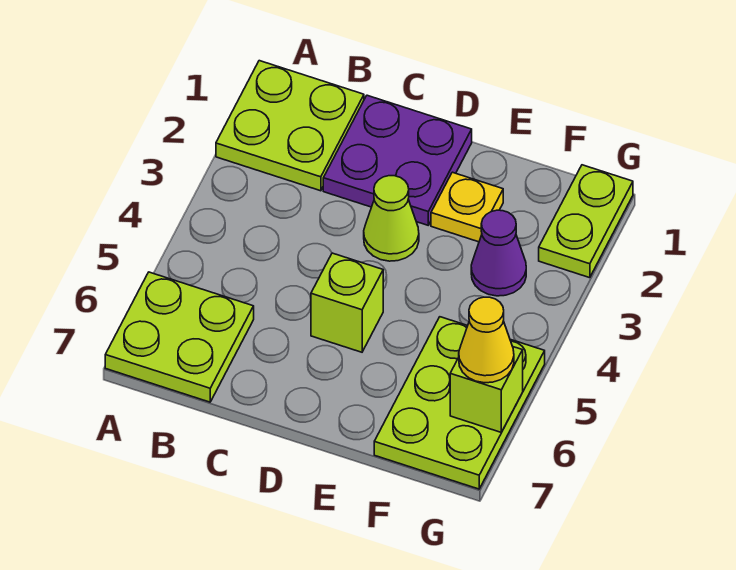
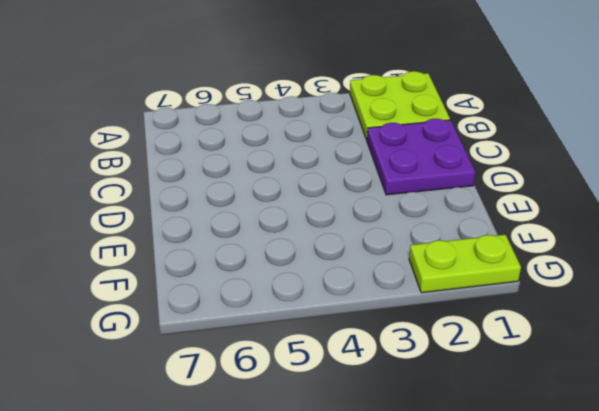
none -> lime 2x2 plate [105,272,254,402]
none -> lime 1x1 cone [364,176,419,261]

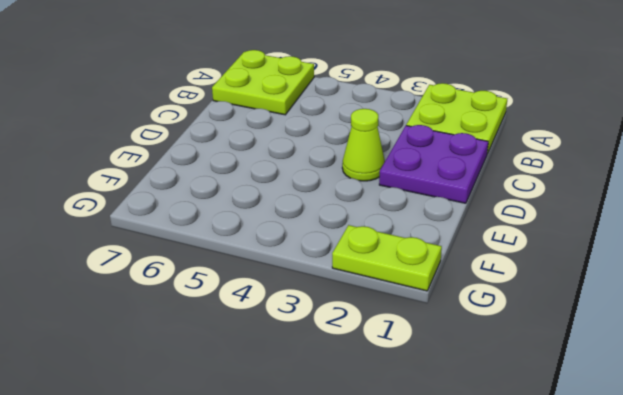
none -> lime 1x1 brick [311,253,383,352]
none -> yellow 1x1 plate [431,172,503,242]

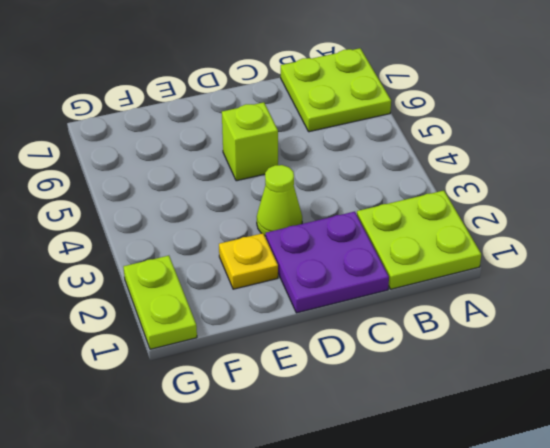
none -> purple 1x1 cone [471,210,526,296]
none -> lime 2x3 plate [374,317,545,489]

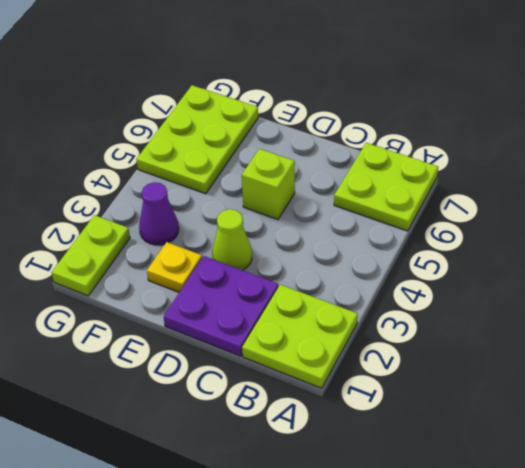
none -> lime 1x1 brick [450,347,523,432]
none -> yellow 1x1 cone [459,297,514,383]

